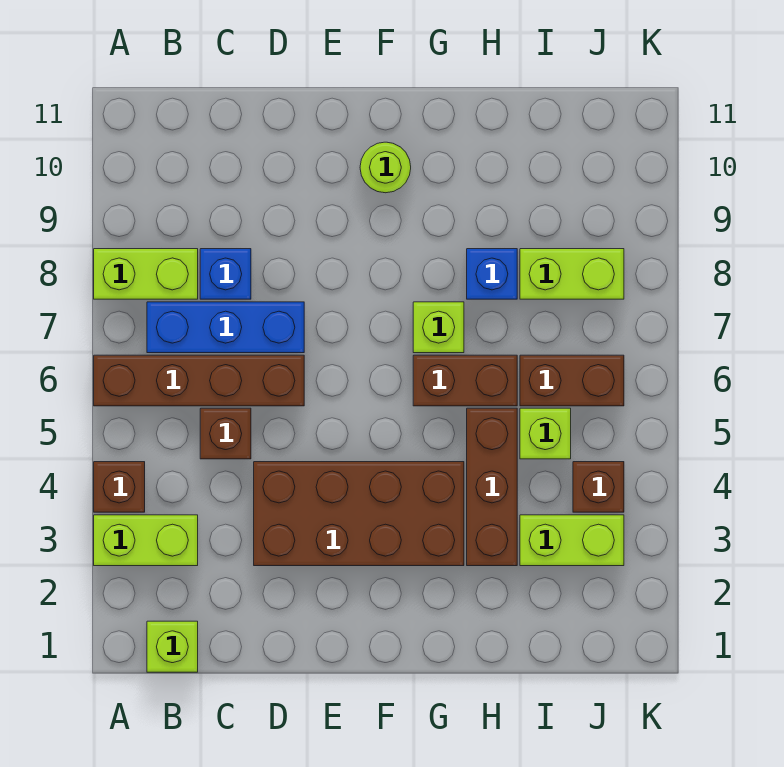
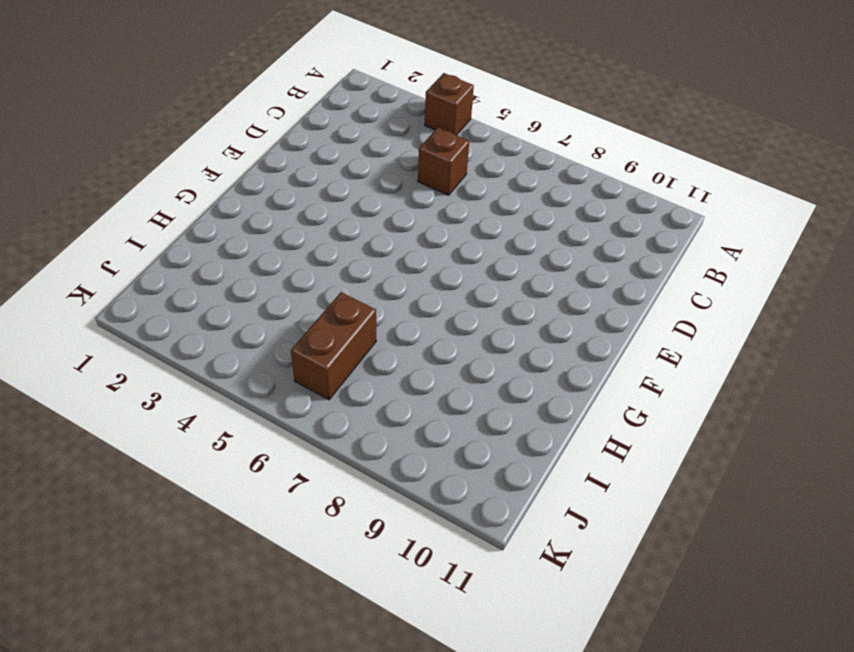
none -> lime 1x2 brick [94,515,198,566]
none -> brown 1x4 brick [94,355,304,406]
none -> lime 1x2 brick [94,249,198,299]

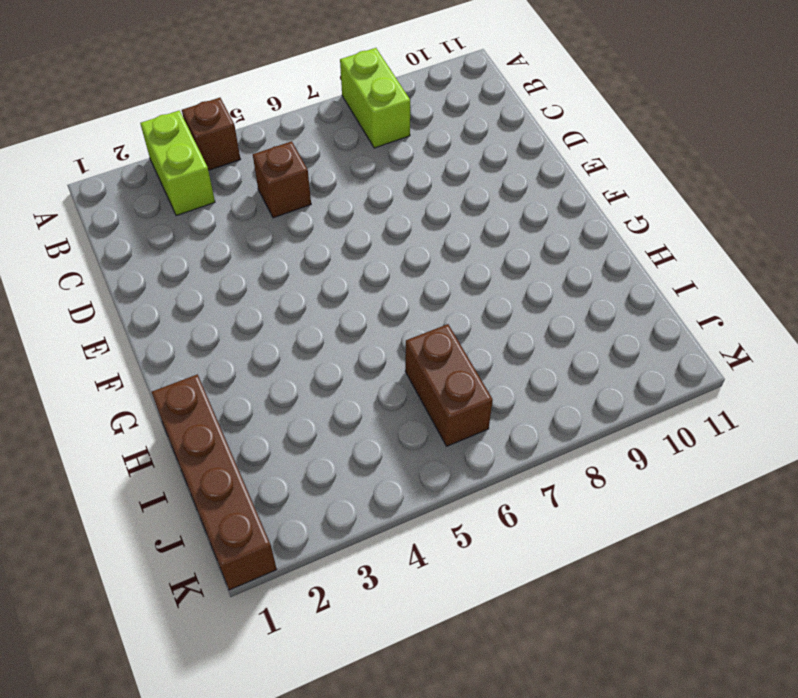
brown 1x4 brick [152,374,277,590] -> brown 1x4 brick moved to [94,355,304,406]
none -> lime 1x1 brick [147,621,198,672]
none -> blue 1x3 brick [147,302,304,353]
none -> blue 1x1 brick [200,249,251,299]

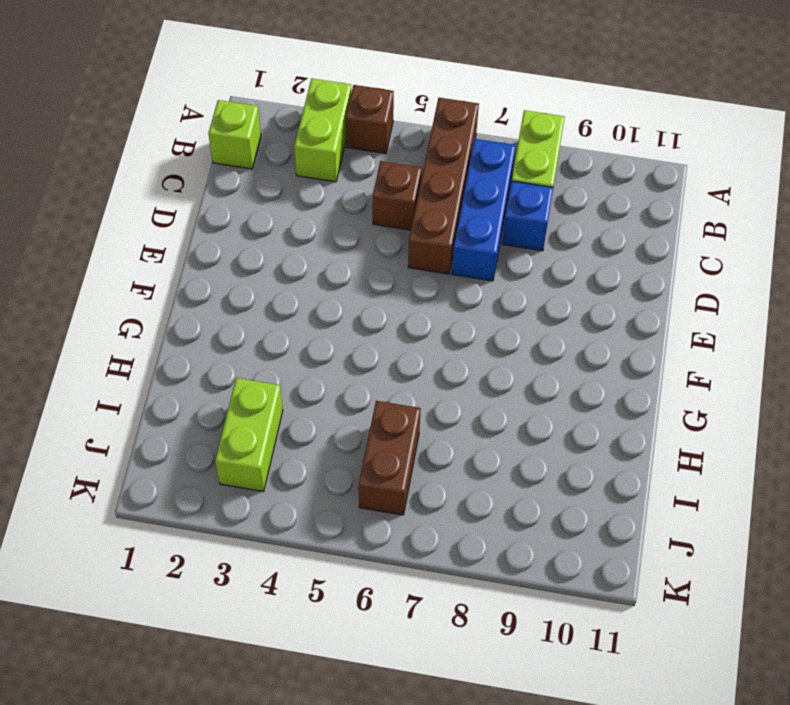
none -> brown 2x4 brick [254,462,464,566]
none -> lime 1x1 round brick [360,142,411,193]
none -> brown 1x2 brick [413,355,517,406]

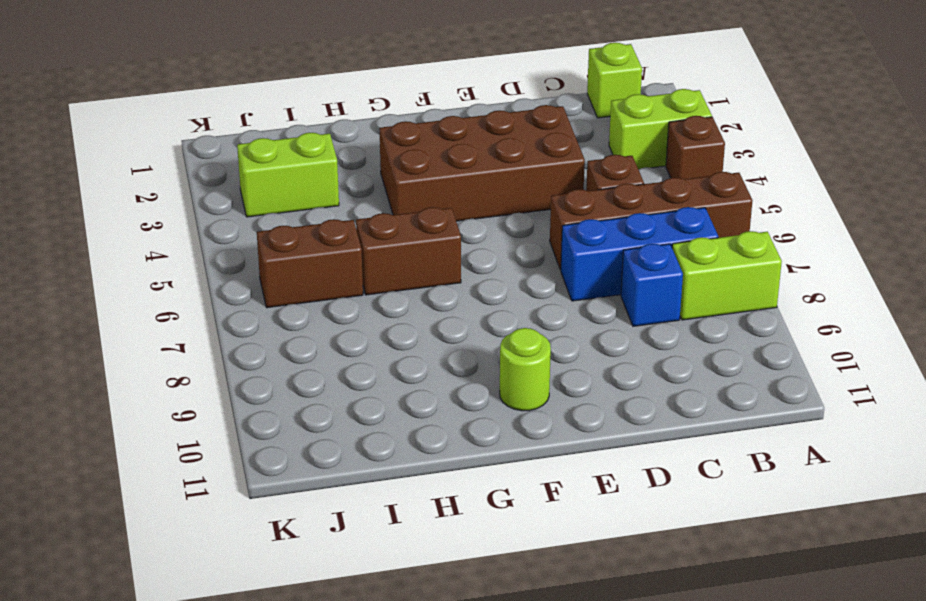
none -> lime 1x1 brick [413,302,464,353]
none -> brown 1x3 brick [467,408,517,566]
none -> blue 1x1 brick [467,249,517,299]

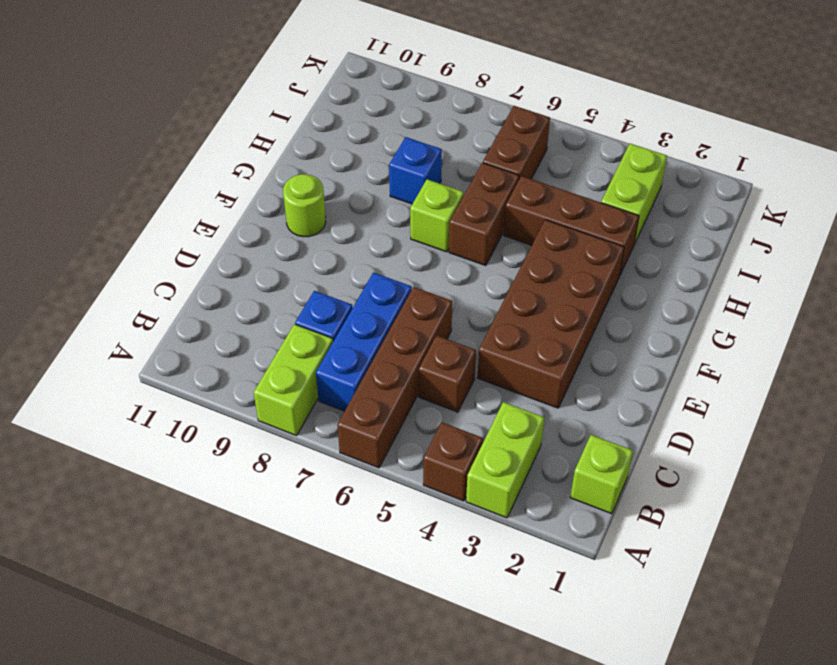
none -> lime 1x1 brick [520,408,571,459]
none -> lime 1x2 brick [520,249,624,299]
none -> brown 1x1 brick [573,462,624,512]

